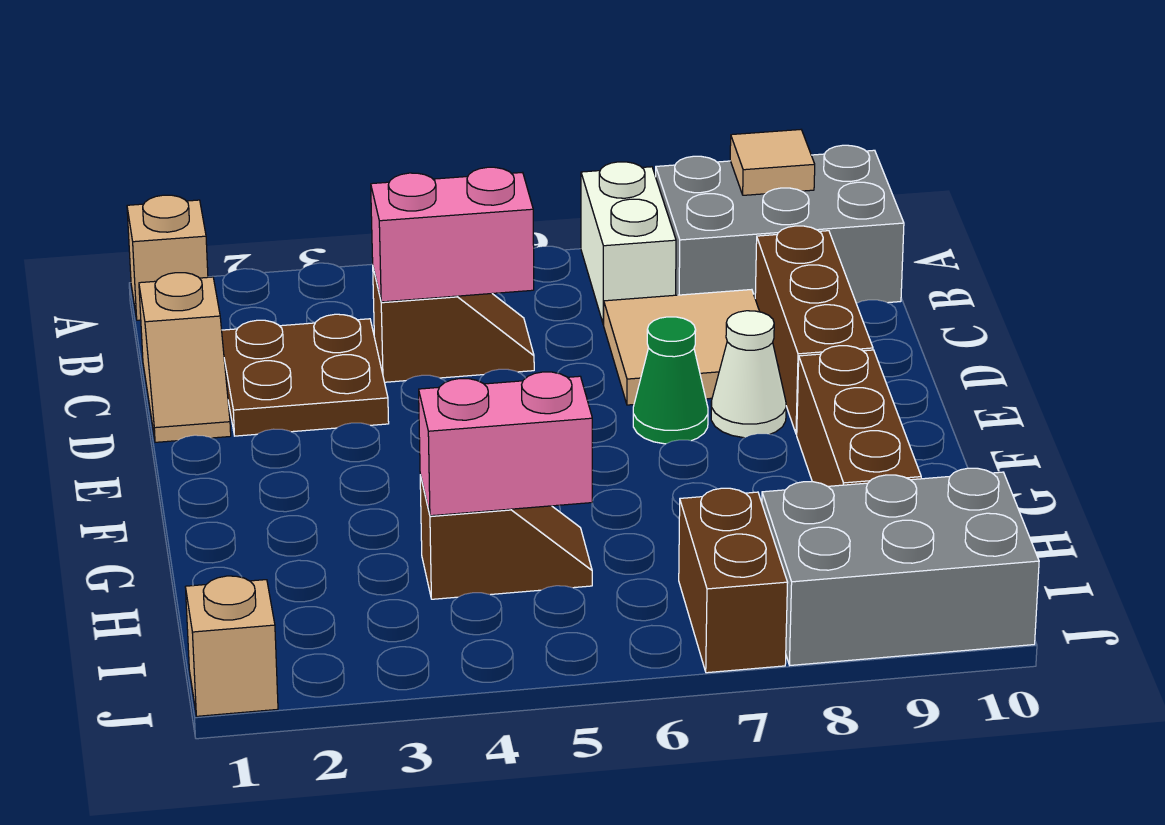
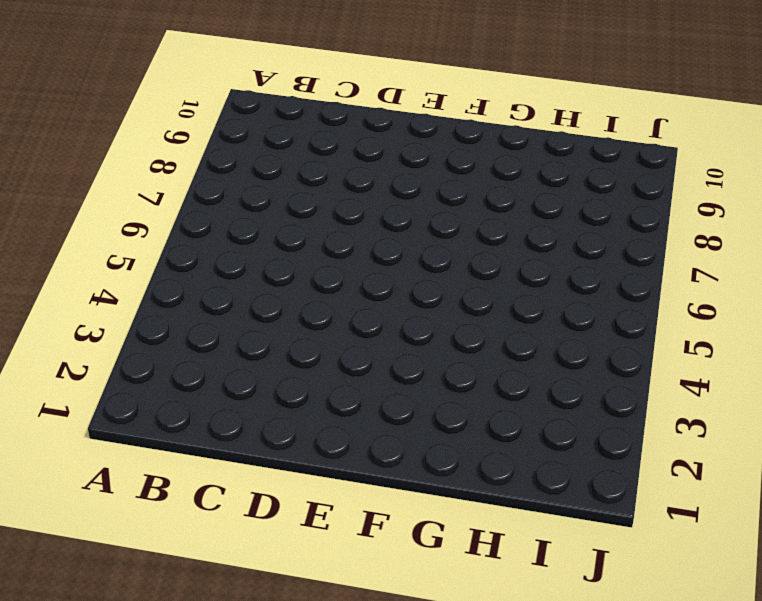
none -> tan 1x1 brick [127,195,208,320]
none -> white 1x2 brick [581,162,676,325]
none -> grey 2x3 brick [656,145,904,303]

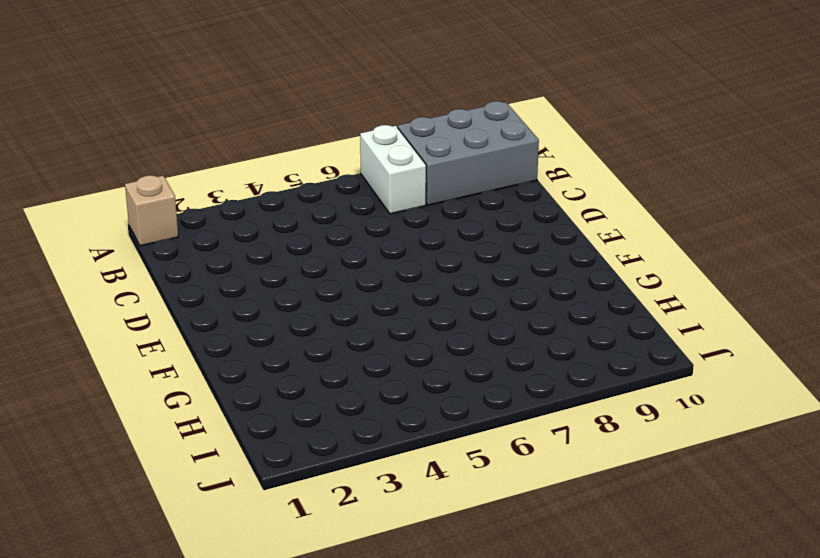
none -> tan 1x2 slope [139,273,231,442]
none -> brown 2x2 plate [222,314,389,436]
none -> brown 1x2 slope [373,268,534,382]

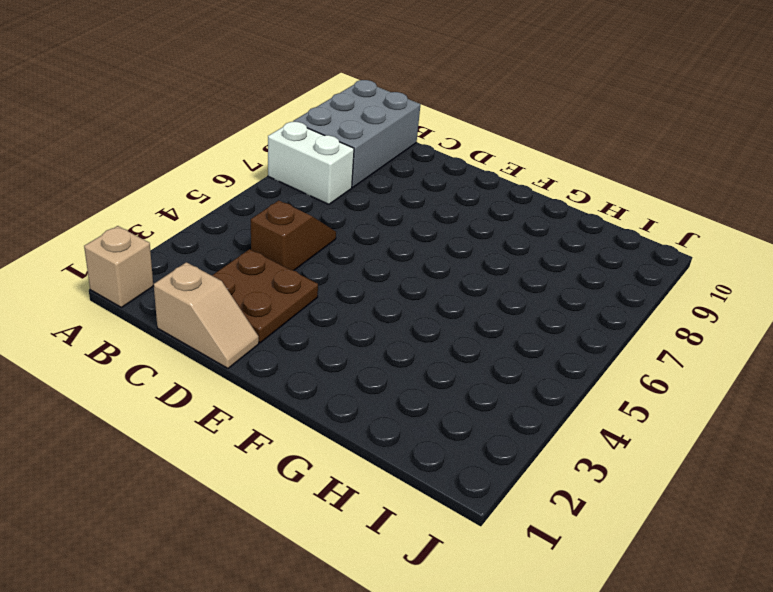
none -> tan 2x2 tile [604,290,760,405]
none -> brown 1x3 brick [755,226,873,434]
none -> green 1x1 cone [633,317,708,444]

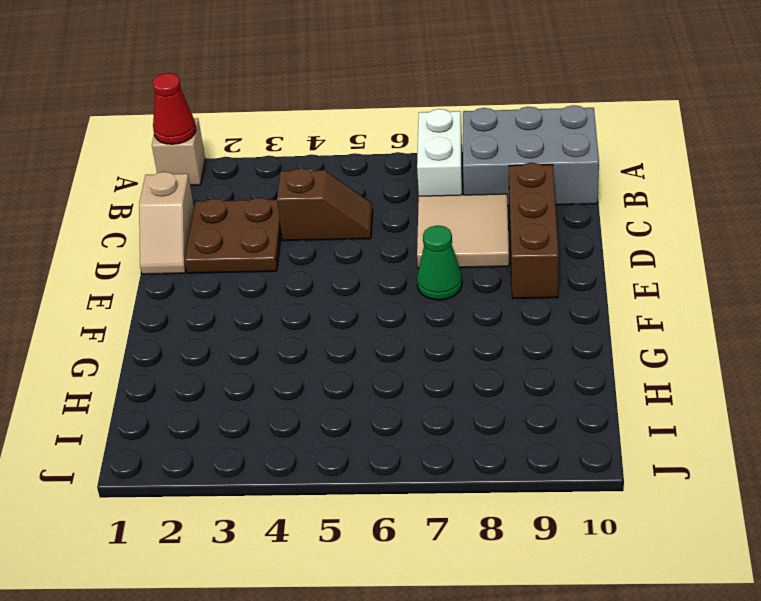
red 1x1 cone [153,73,196,144] -> none
none -> white 1x1 cone [711,311,786,438]
none -> brown 1x3 brick [797,346,921,486]
none -> brown 1x2 slope [420,475,592,599]

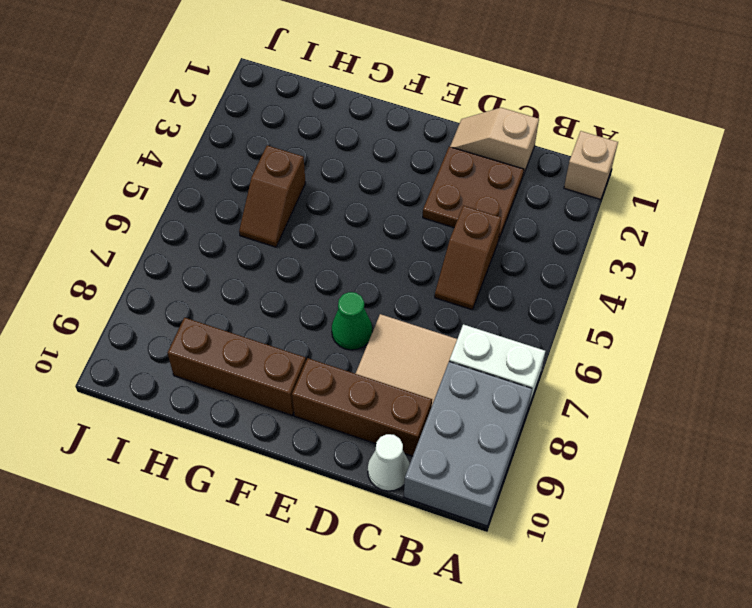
white 1x1 cone [368,434,410,491] -> white 1x1 cone moved to [711,311,786,438]
none -> brown 1x2 brick [679,488,788,673]
none -> grey 2x3 brick [762,468,1039,665]
none -> tan 1x1 brick [185,576,278,716]

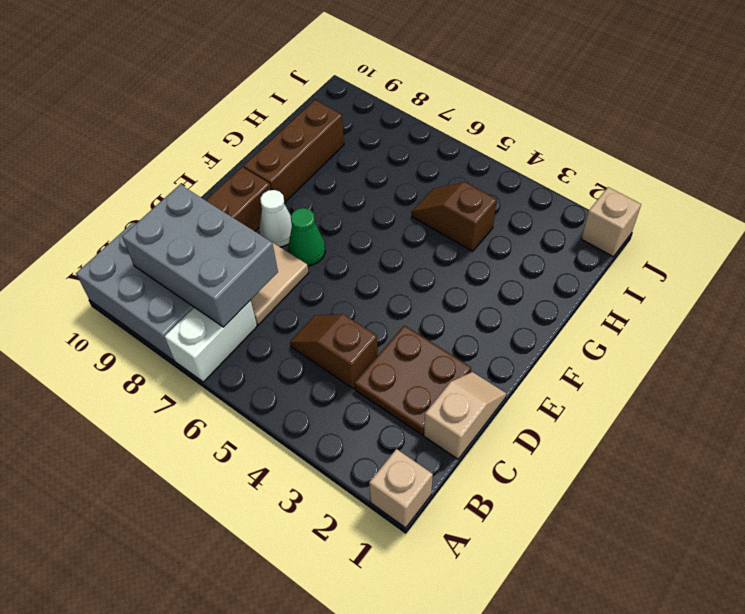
grey 2x3 brick [122,185,278,327] -> grey 2x3 brick moved to [762,468,1039,665]
none -> brown 1x2 brick [679,488,788,673]
none -> tan 1x1 tile [730,130,815,195]
none -> pink 1x2 brick [371,167,534,302]

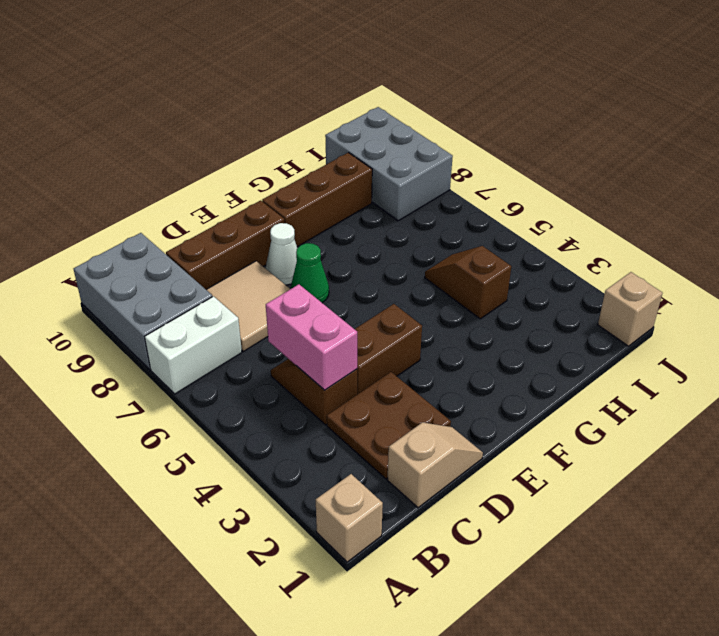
brown 1x2 brick [355,304,422,394] -> brown 1x2 brick moved to [679,488,788,673]
none -> tan 1x1 tile [730,130,815,195]
none -> pink 1x2 brick [419,372,592,516]

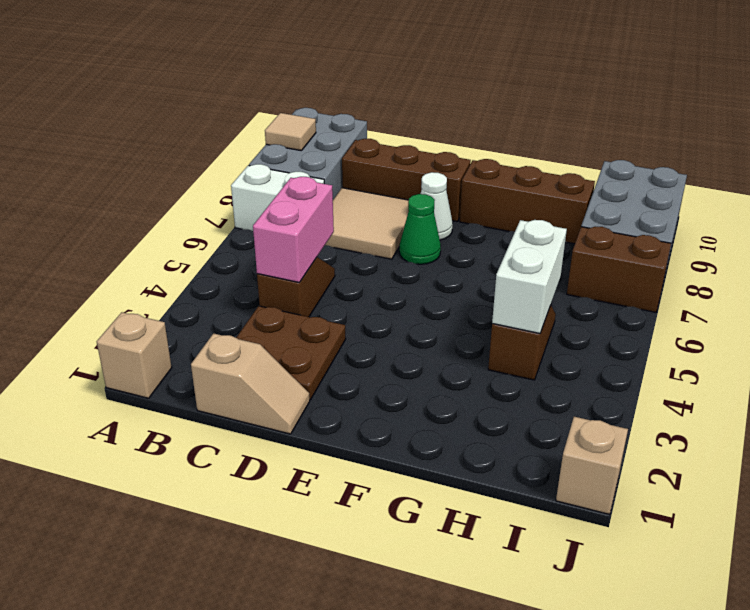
white 1x2 brick [492,220,567,333] -> pink 1x2 brick [419,372,592,516]

